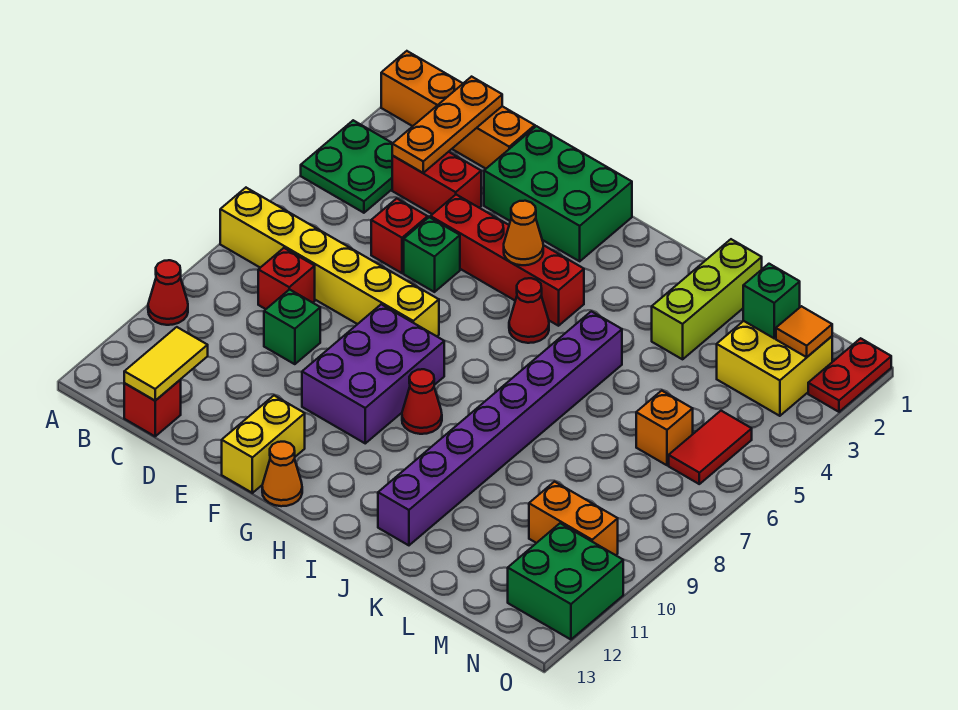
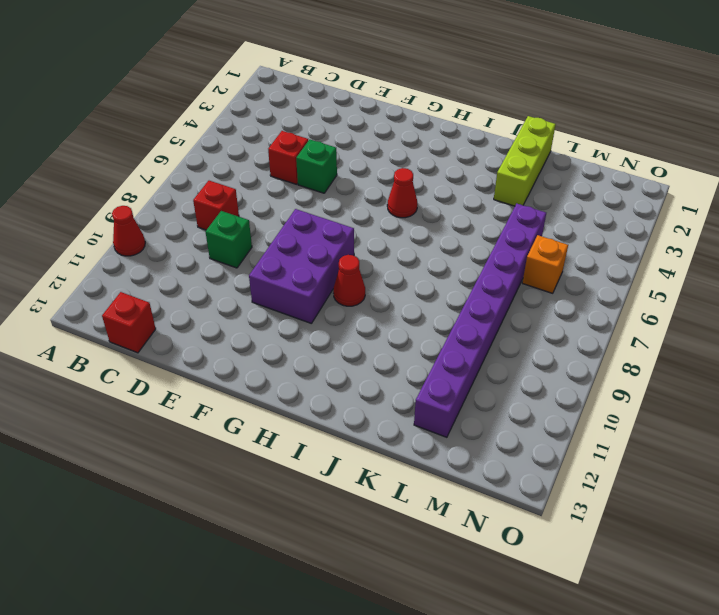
purple 1x8 brick [414,204,546,437] -> purple 1x8 brick moved to [378,311,622,545]
none -> orange 1x4 brick [381,51,535,169]
none -> green 2x2 plate [301,120,393,213]
none -> yellow 1x6 brick [220,188,439,336]
none -> red 1x2 brick [392,152,481,214]

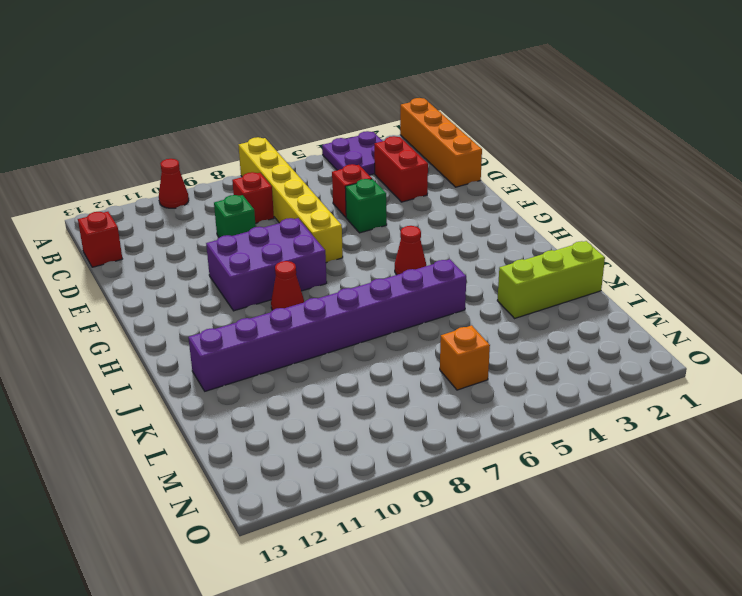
purple 2x2 plate [322,131,382,175] -> green 2x2 plate [301,120,393,213]
none -> green 2x3 brick [484,126,632,261]
none -> red 1x4 brick [430,195,584,326]
none -> yellow 1x2 brick [222,396,305,493]
none -> orange 1x1 cone [262,442,302,506]

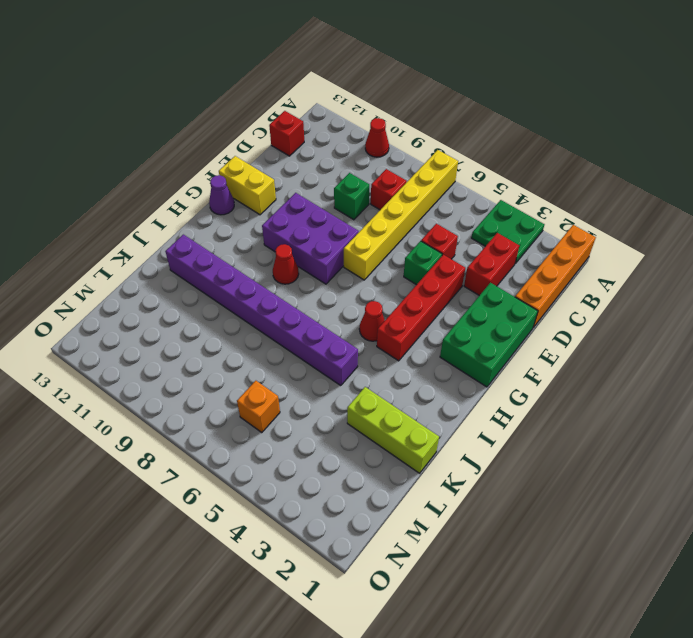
purple 1x1 cone [209,175,234,215] -> orange 1x1 cone [262,442,302,506]
none -> yellow 2x2 brick [717,321,832,416]
none -> orange 1x2 brick [529,482,618,555]
none -> red 1x2 tile [669,411,752,484]
none -> green 2x2 brick [508,523,623,639]

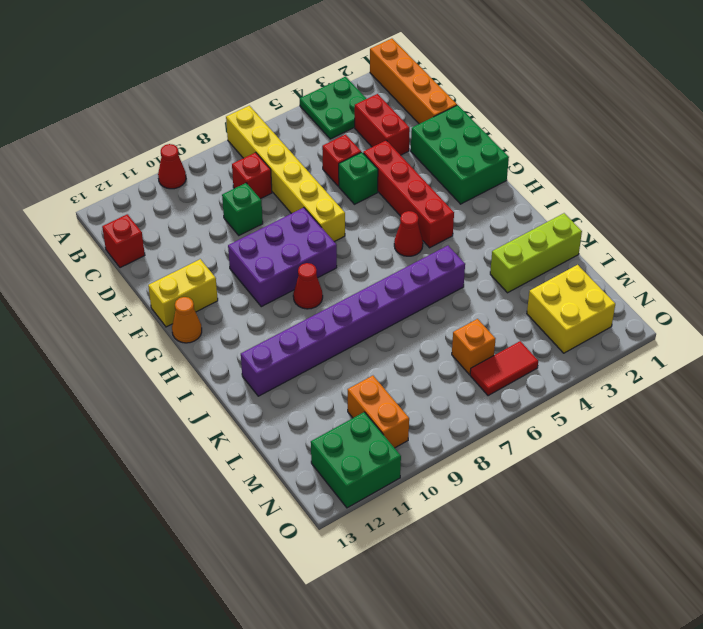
none -> red 1x2 plate [808,338,891,412]
none -> orange 1x3 plate [392,77,502,173]
none -> yellow 1x2 tile [124,327,208,401]
none -> orange 1x1 cone [504,201,543,265]

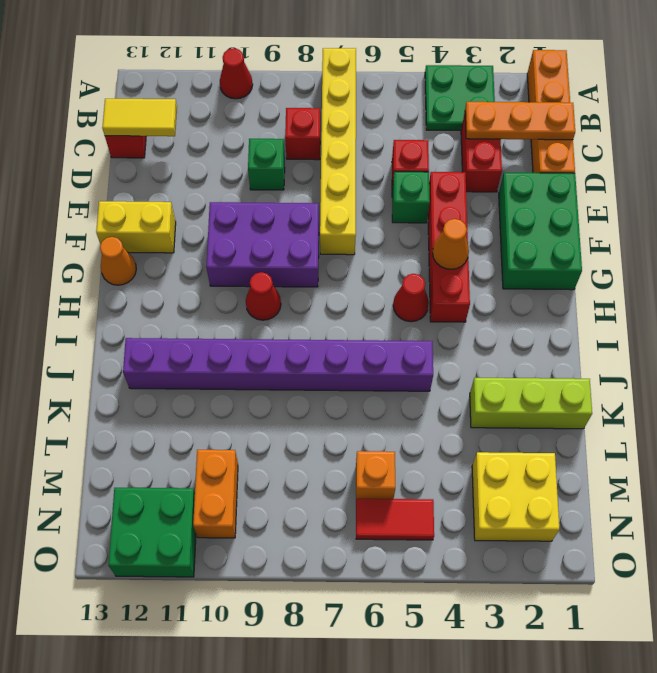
none -> red 1x2 plate [808,338,891,412]
none -> green 1x1 brick [743,264,800,338]
none -> orange 1x1 tile [776,306,832,357]

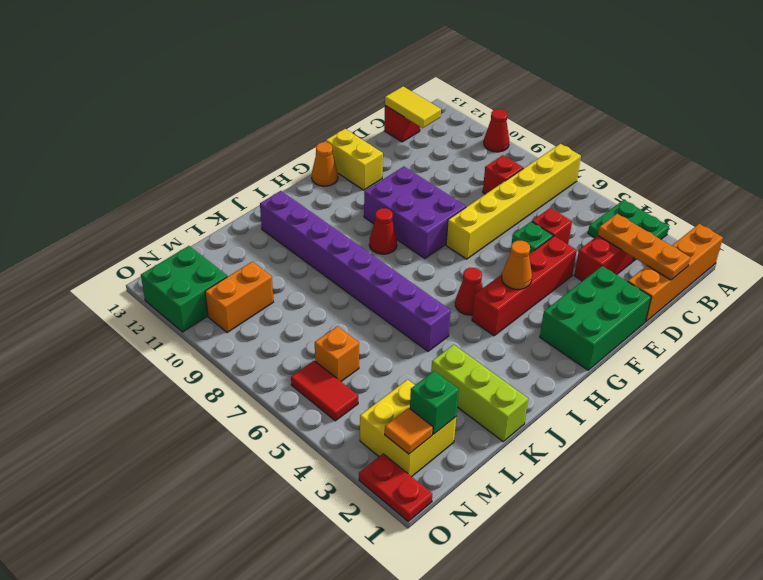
none -> green 1x1 brick [264,289,320,364]

